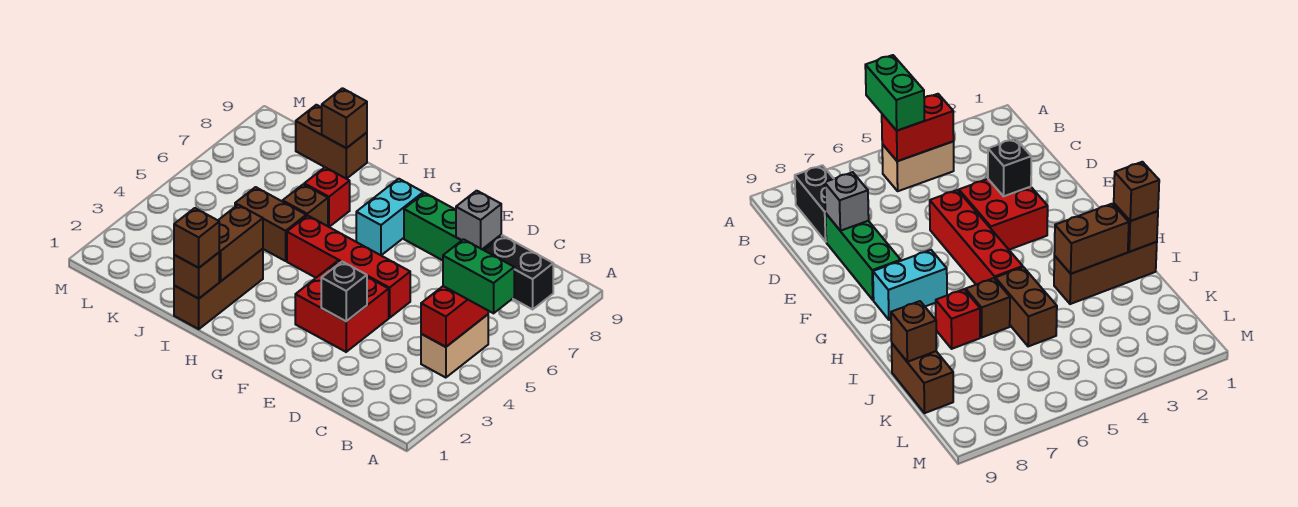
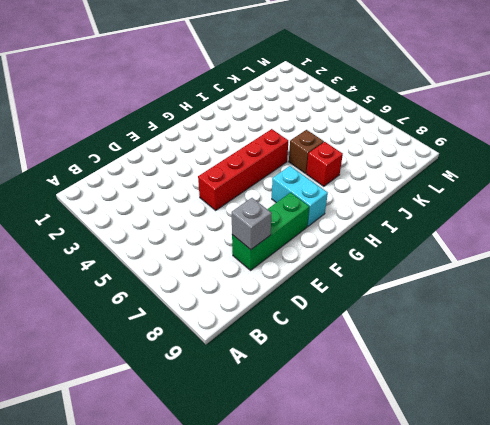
none -> tan 1x2 brick [421,315,488,378]
none -> black 1x2 brick [484,235,553,309]
none -> red 2x2 brick [295,261,389,352]

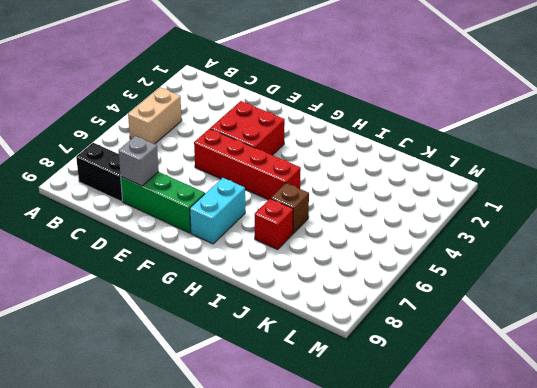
none -> brown 1x3 brick [174,249,263,329]
none -> brown 1x2 brick [235,187,306,261]
none -> brown 1x2 brick [296,105,367,179]

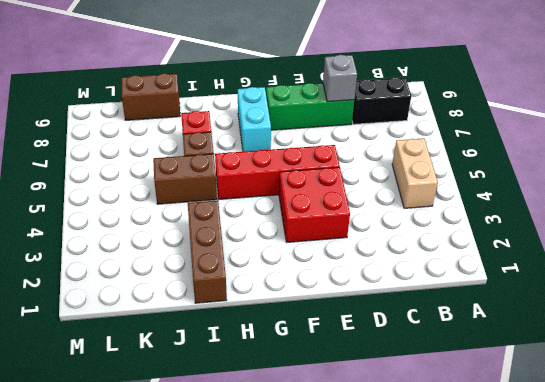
none -> red 1x2 brick [421,286,488,347]
none -> black 1x1 brick [321,262,367,321]
none -> brown 1x1 brick [174,253,219,299]

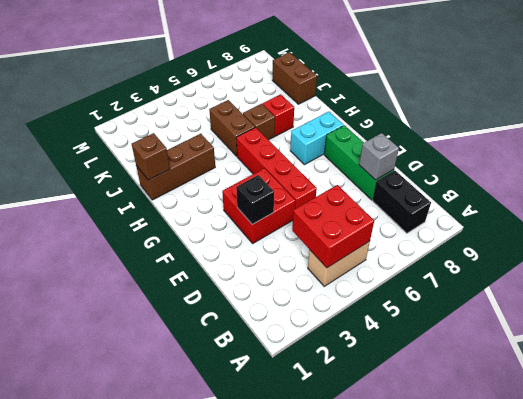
red 2x2 brick [292,185,374,268] -> red 1x2 brick [421,286,488,347]
none -> brown 1x2 brick [218,205,263,281]
none -> brown 1x1 brick [322,88,367,148]
none -> green 1x2 brick [443,239,514,313]

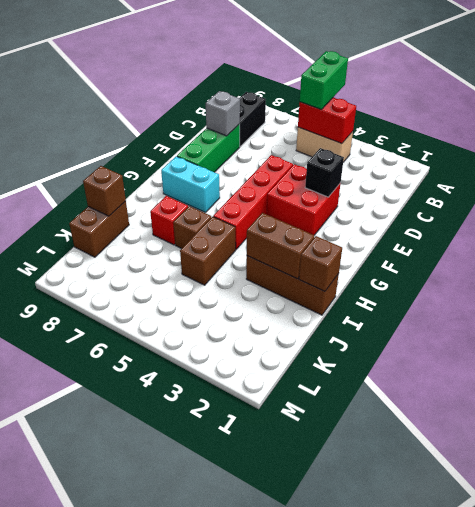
none -> brown 1x1 brick [174,208,219,268]

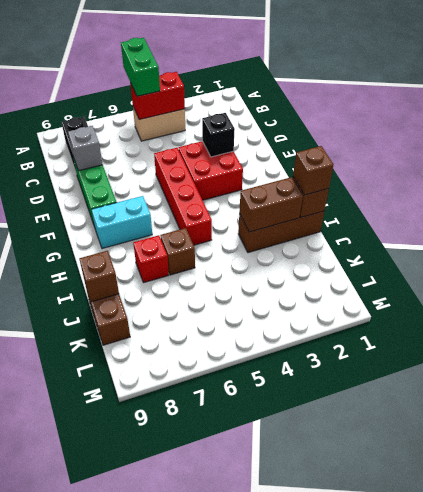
none -> brown 1x2 brick [235,187,306,261]

